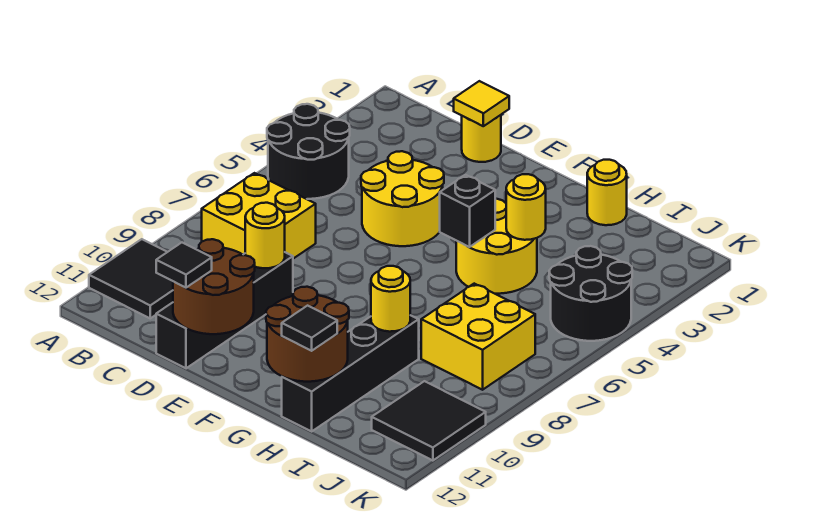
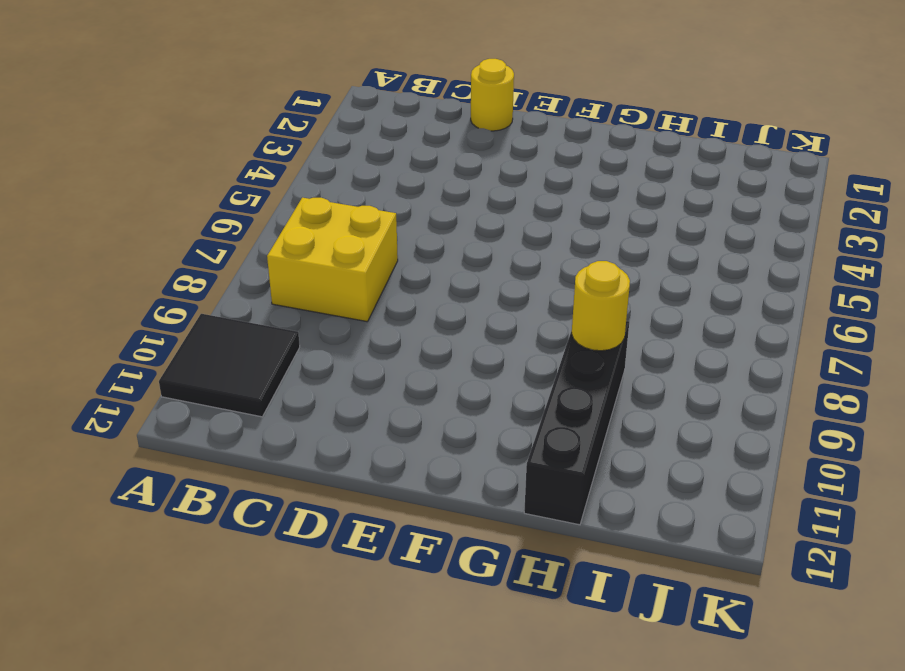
none -> black 2x2 round brick [267,104,350,199]
none -> yellow 2x2 round brick [361,151,444,246]
none -> black 1x4 brick [156,252,293,368]

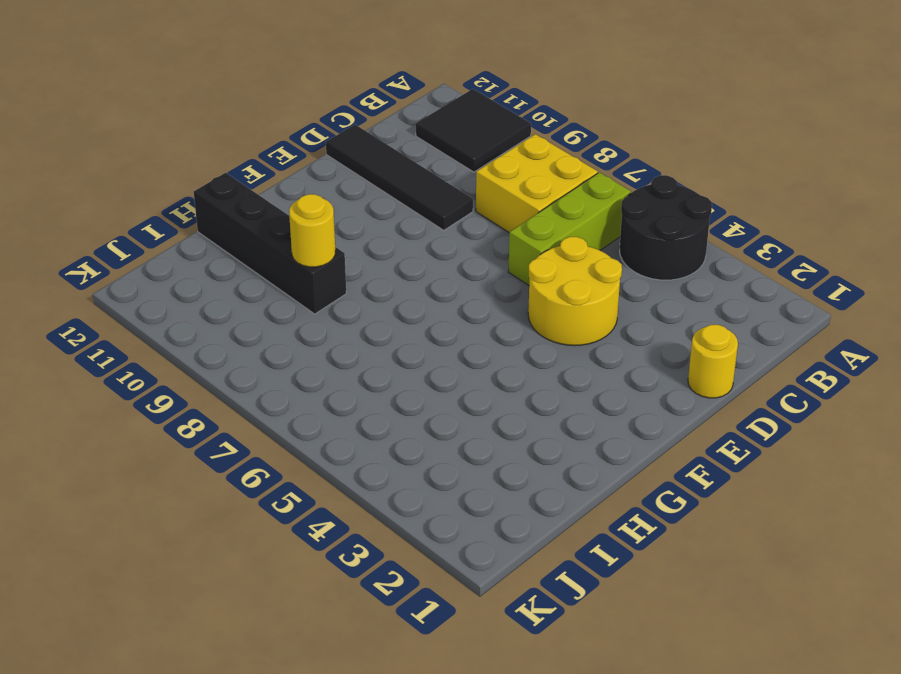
lime 1x3 brick [509,172,631,285] -> none
black 1x4 tile [326,125,473,230] -> black 1x4 brick [156,252,293,368]
none -> yellow 2x2 round brick [456,199,537,294]
none -> yellow 1x1 round brick [587,160,627,225]
none -> yellow 2x2 brick [421,284,535,390]

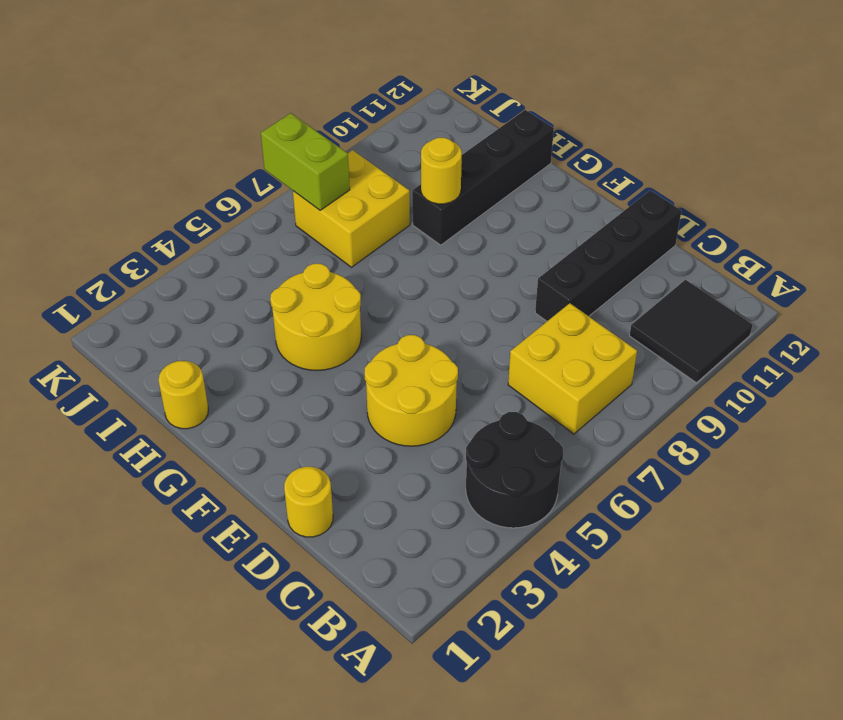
lime 1x2 brick [261,113,350,210] -> none
none -> black 2x2 round brick [549,246,632,341]
none -> black 2x2 tile [372,381,486,461]
none -> yellow 1x1 tile [454,81,509,126]

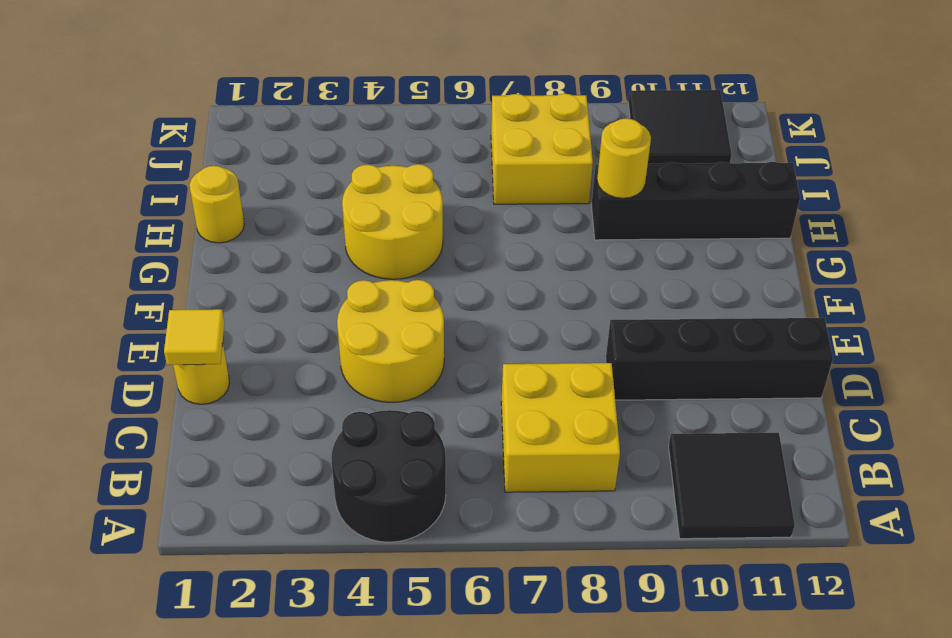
none -> black 2x2 round brick [549,246,632,341]
none -> yellow 1x1 round brick [245,203,285,268]
none -> brown 2x2 round brick [173,239,255,334]

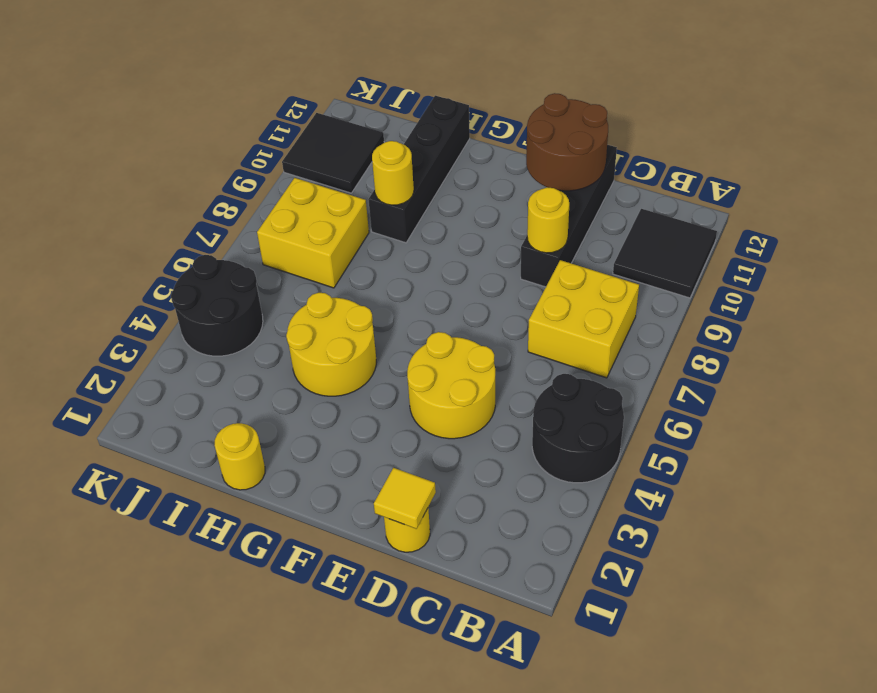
none -> black 1x1 brick [440,175,495,247]
none -> brown 2x2 round brick [266,287,349,382]
none -> yellow 1x1 round brick [506,174,546,240]

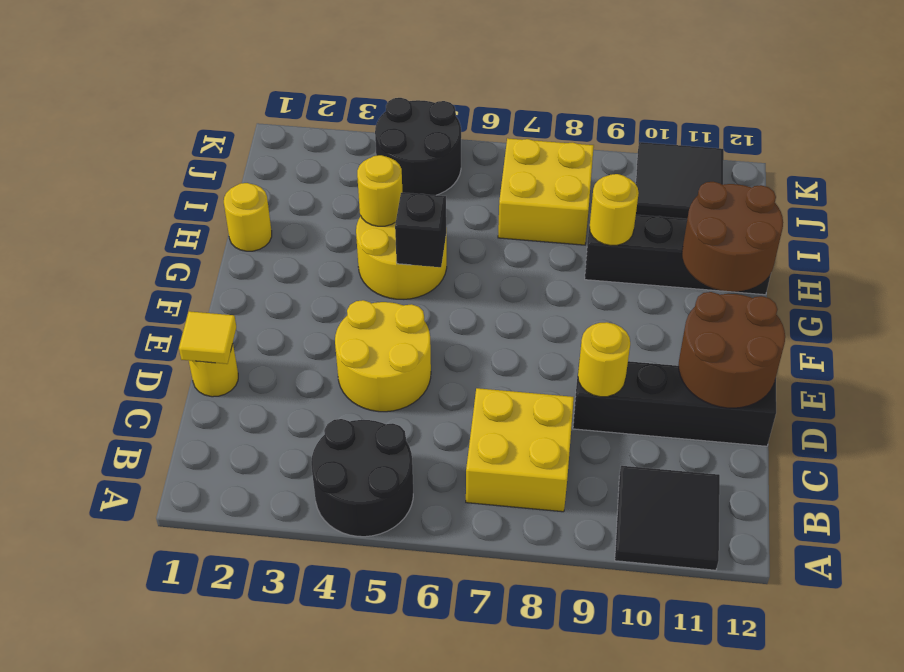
none -> black 1x1 tile [156,243,212,288]
none -> black 1x1 tile [282,306,337,351]

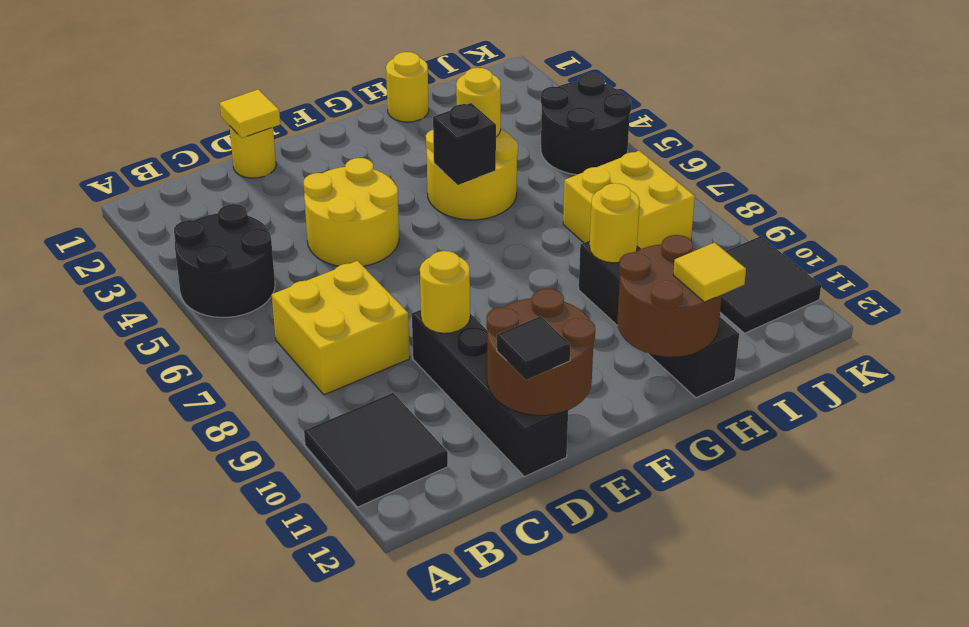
yellow 1x1 tile [673,243,746,302] -> black 1x1 tile [282,306,337,351]

